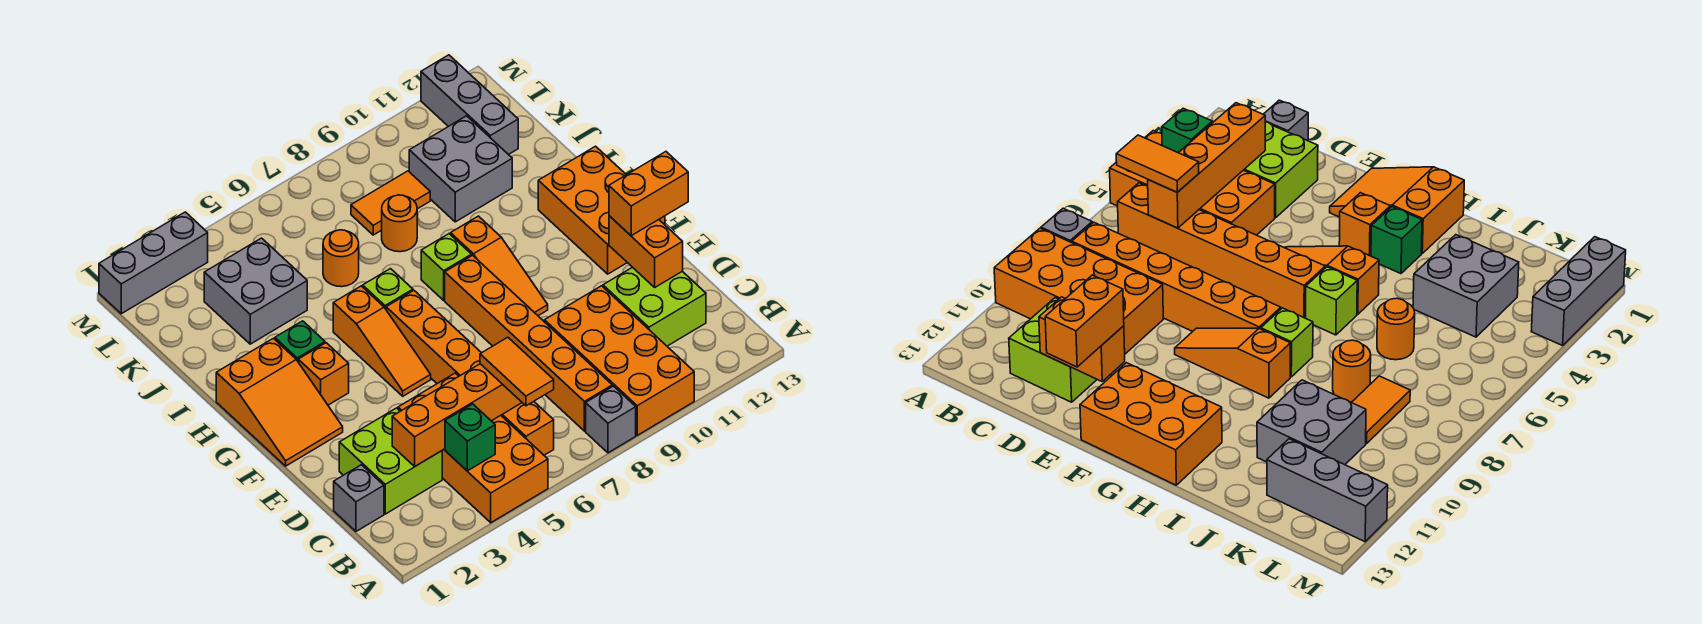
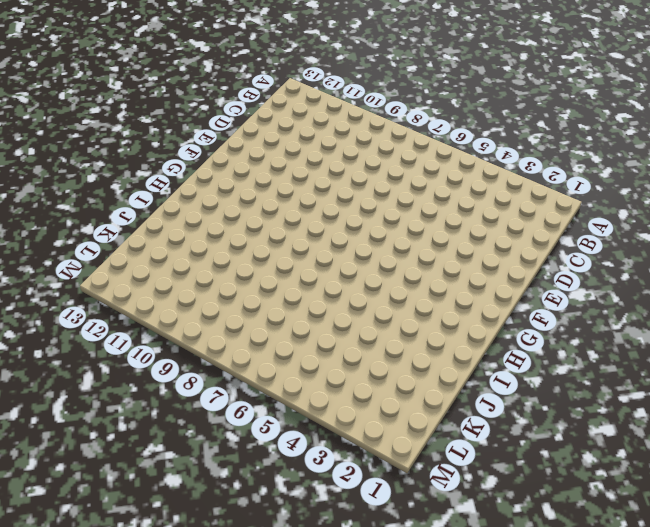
none -> orange 2x4 brick [398,373,548,523]
none -> grey 1x1 brick [586,386,636,453]
none -> orange 2x4 brick [544,286,694,435]

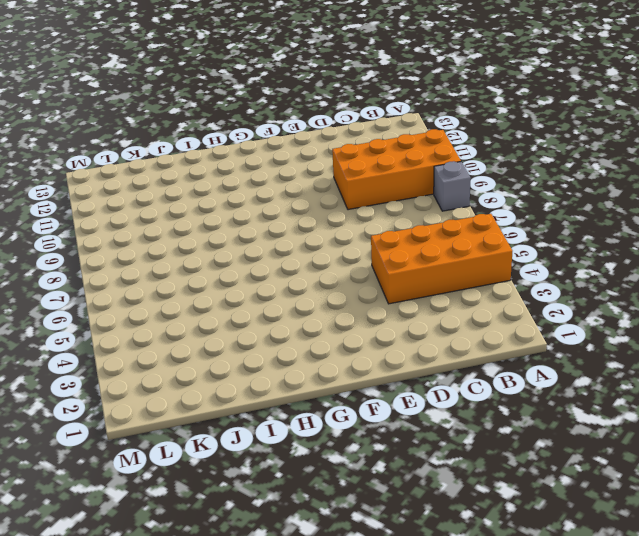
none -> orange 1x6 brick [386,291,554,455]
none -> orange 1x6 brick [445,255,612,431]
none -> grey 1x1 brick [334,465,384,531]

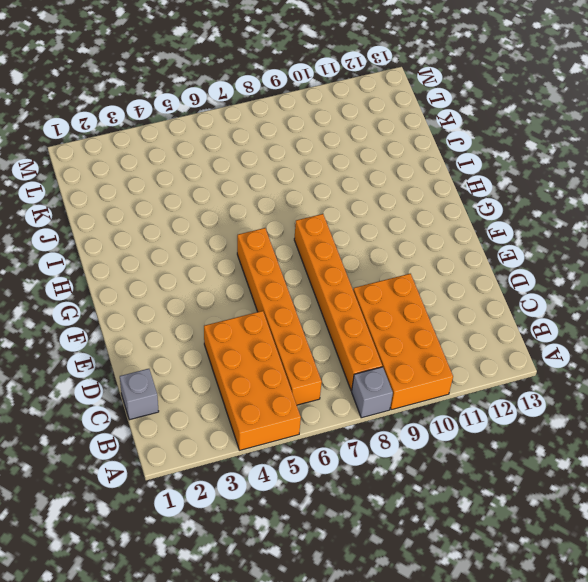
none -> lime 2x2 brick [339,408,442,514]
none -> lime 2x2 brick [603,267,706,346]
none -> orange 2x3 slope [216,338,343,466]

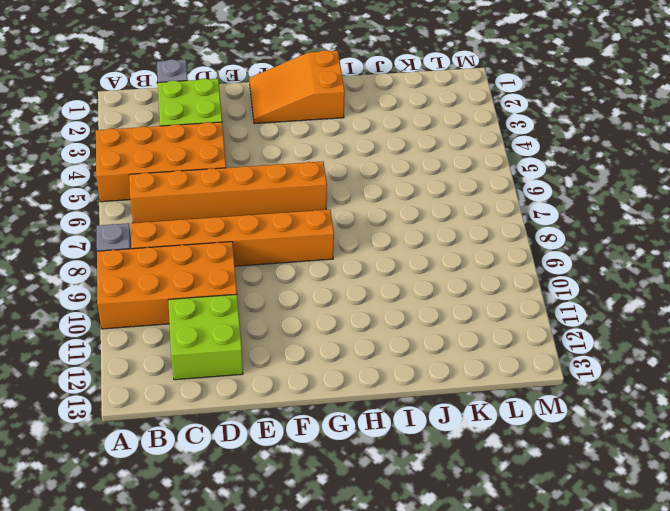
none -> orange 1x3 slope [333,286,431,396]
none -> orange 1x3 slope [451,216,548,316]
none -> orange 2x3 brick [538,146,665,274]

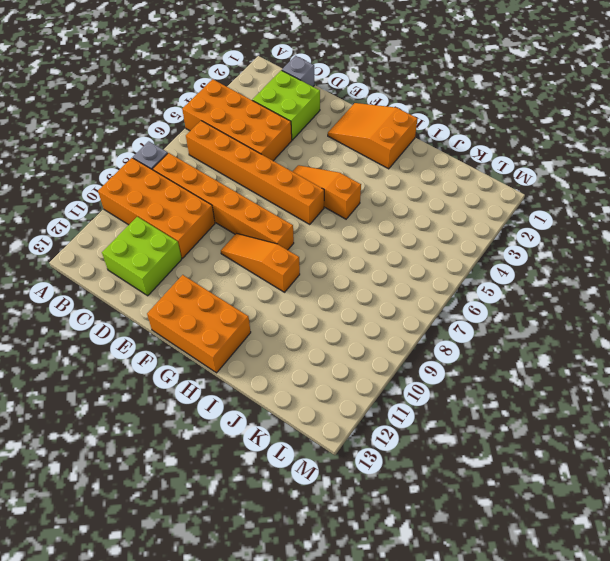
none -> orange 1x1 brick [298,343,349,405]
none -> green 1x1 brick [275,321,325,361]
none -> lime 1x1 brick [363,269,413,309]

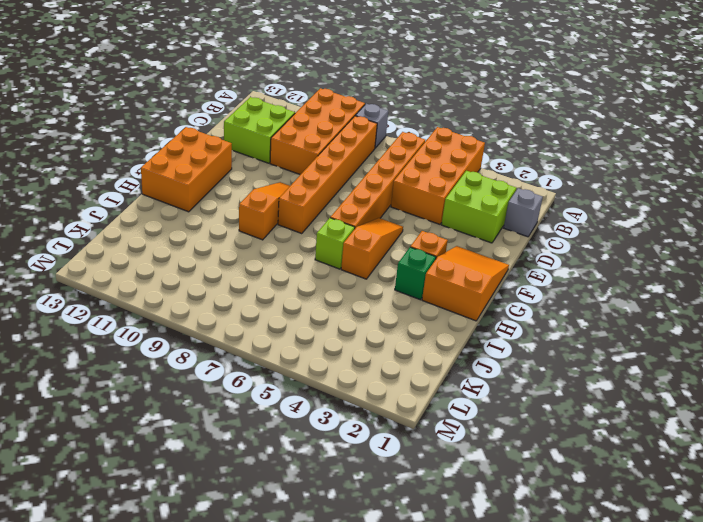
none -> lime 1x1 brick [421,234,472,300]
none -> grey 2x2 brick [204,238,307,344]
none -> orange 1x1 round brick [323,230,359,287]

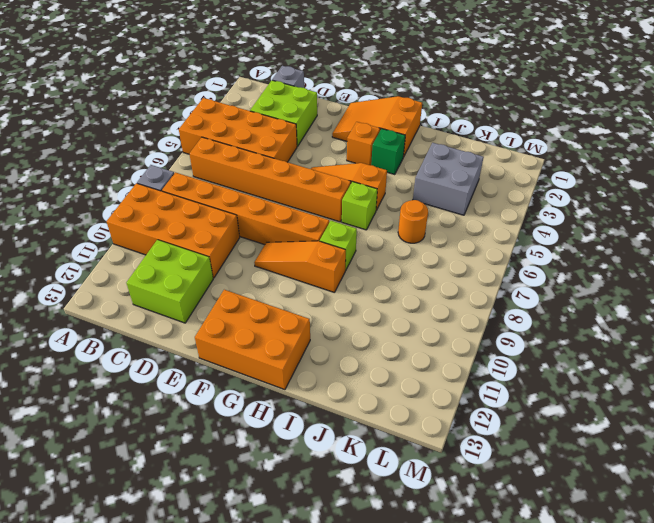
none -> orange 1x1 round brick [382,195,417,252]
none -> grey 2x2 brick [409,116,512,222]
none -> orange 1x2 tile [351,171,430,235]

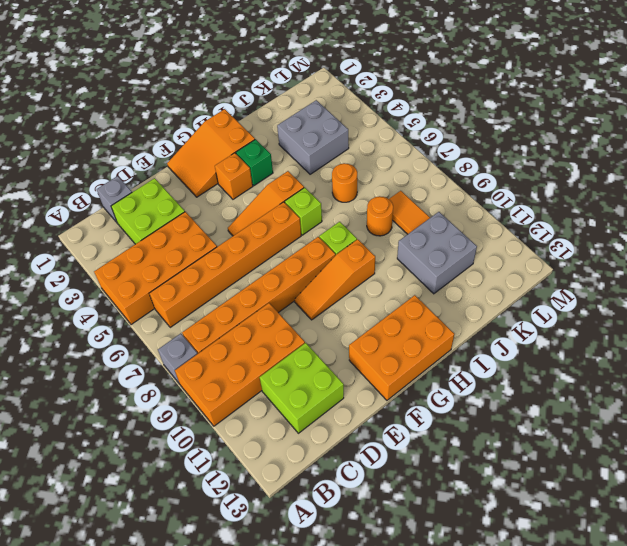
none -> grey 1x3 brick [421,55,518,155]
none -> grey 1x3 brick [99,212,208,314]
none -> green 1x1 brick [445,404,495,471]

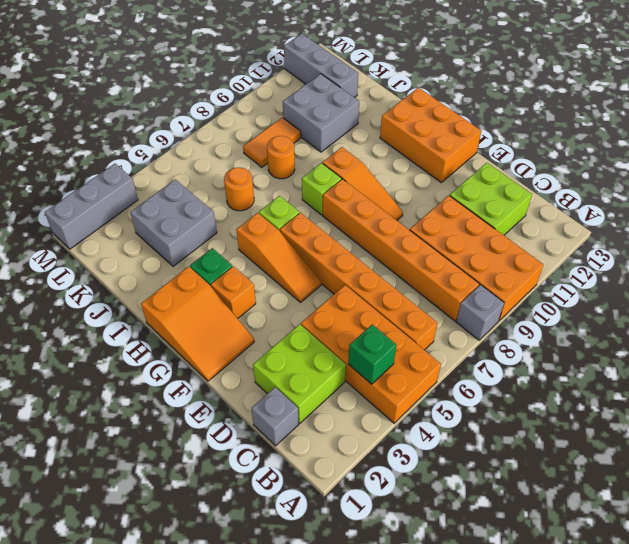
none -> orange 1x4 brick [392,364,522,466]
none -> orange 1x2 brick [609,216,683,287]
none -> orange 1x2 tile [480,337,554,406]

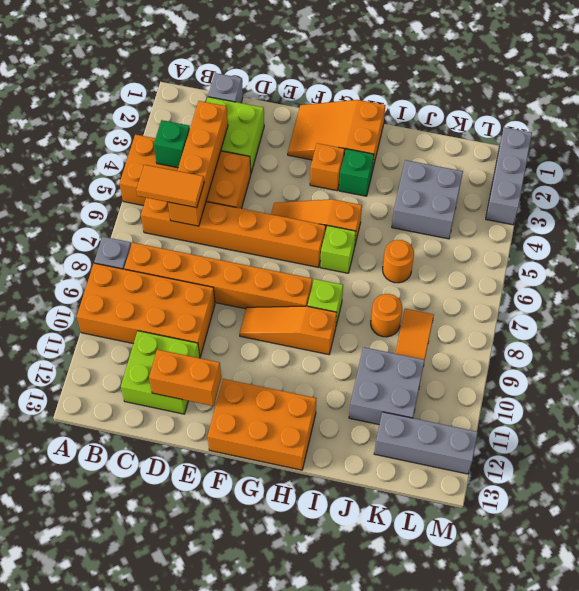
none -> orange 1x2 brick [609,152,688,236]

